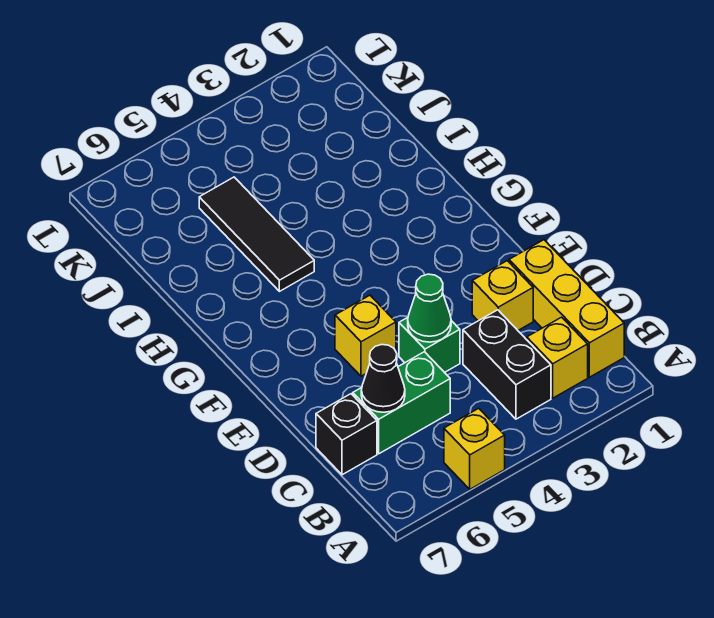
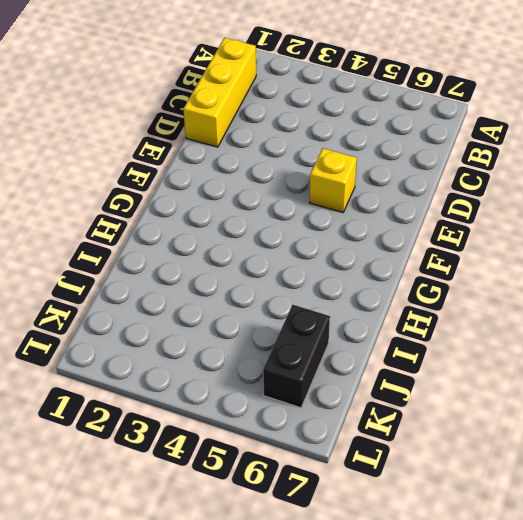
black 1x2 brick [263,305,330,408] -> black 1x2 brick moved to [463,310,551,419]
none -> yellow 1x1 brick [444,408,505,489]
none -> yellow 1x1 brick [527,317,588,398]
none -> green 1x2 brick [353,352,450,454]

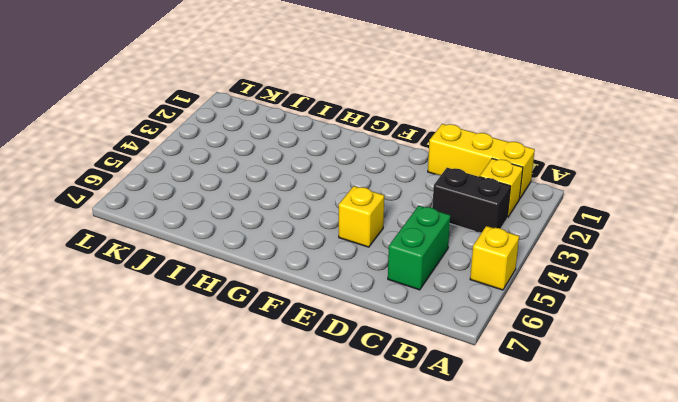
none -> black 1x1 brick [316,394,377,475]
none -> yellow 1x1 brick [472,261,533,330]
none -> green 1x1 brick [399,318,460,372]

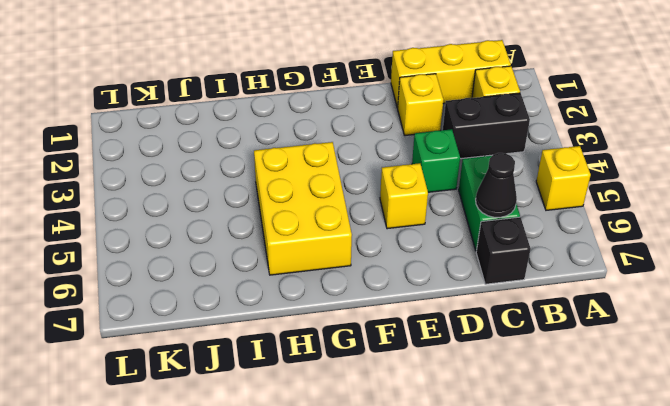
yellow 2x3 brick [254,142,352,275] -> black 1x3 tile [199,177,314,291]
none -> green 1x1 cone [408,274,451,342]

